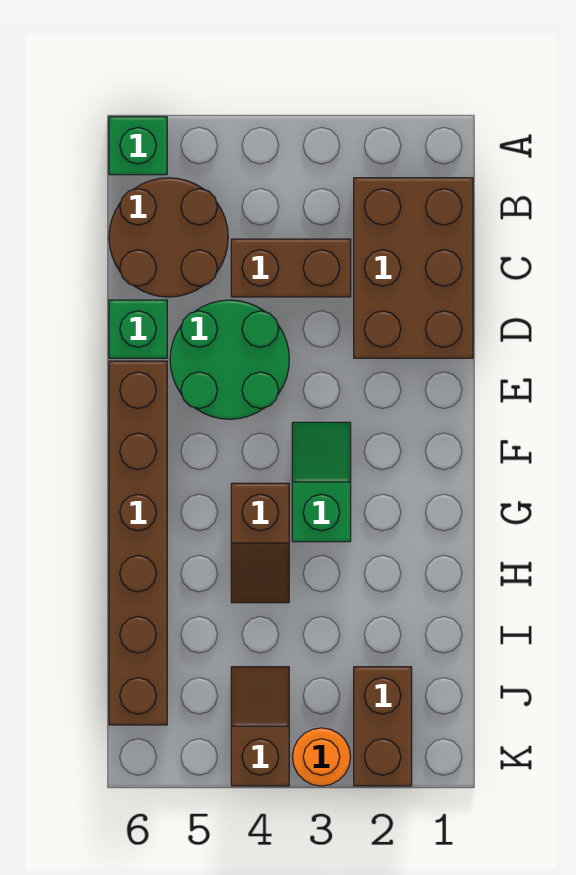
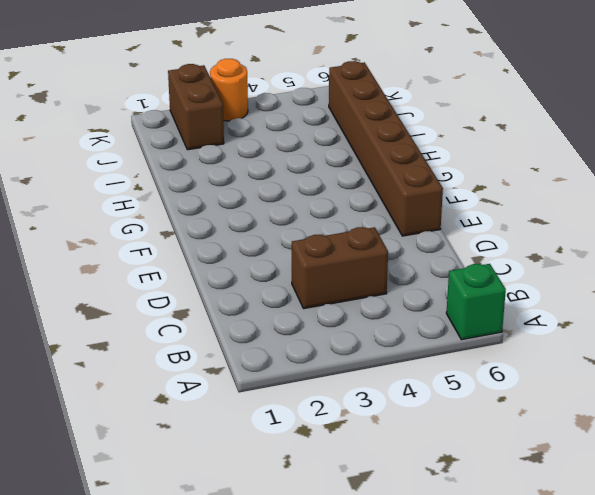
none -> brown 2x3 brick [354,178,473,358]
none -> brown 2x2 round brick [109,178,228,297]
none -> green 2x2 round brick [170,300,289,419]

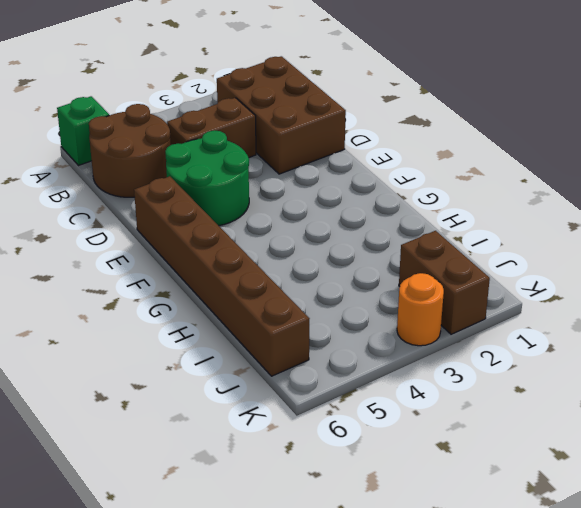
none -> green 1x1 brick [109,300,167,358]
none -> green 1x2 slope [292,422,351,542]
none -> brown 1x2 slope [231,483,289,603]

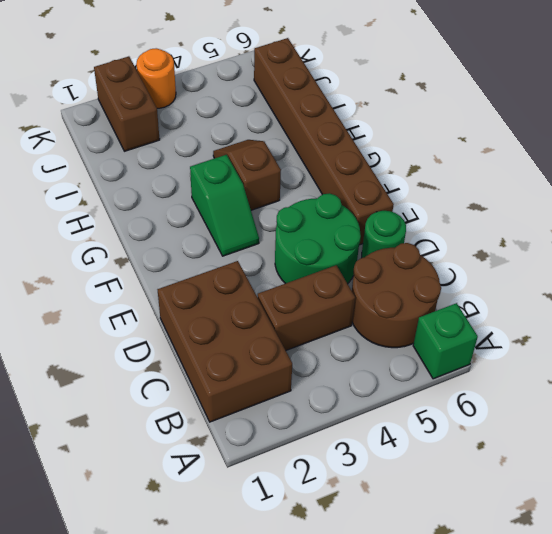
green 1x1 round brick [362,211,406,258] -> green 1x1 brick [109,300,167,358]
none -> brown 1x2 slope [231,667,289,786]

